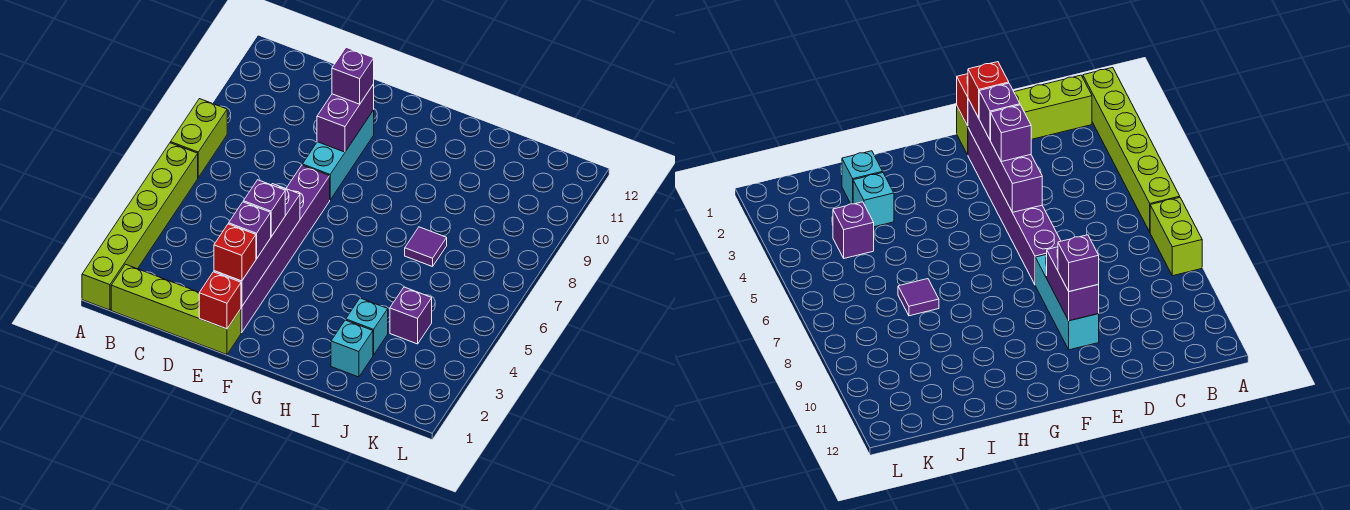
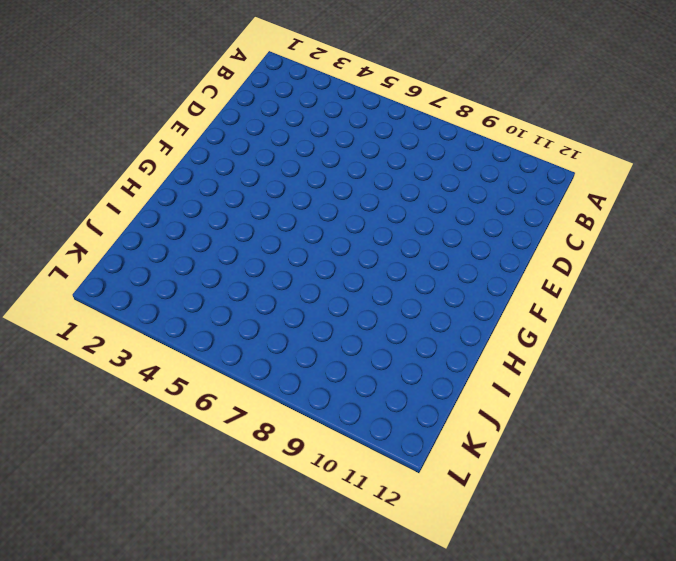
none -> lime 1x6 brick [82,143,198,310]
none -> lime 1x2 brick [171,99,227,177]
none -> lime 1x4 brick [111,264,241,355]

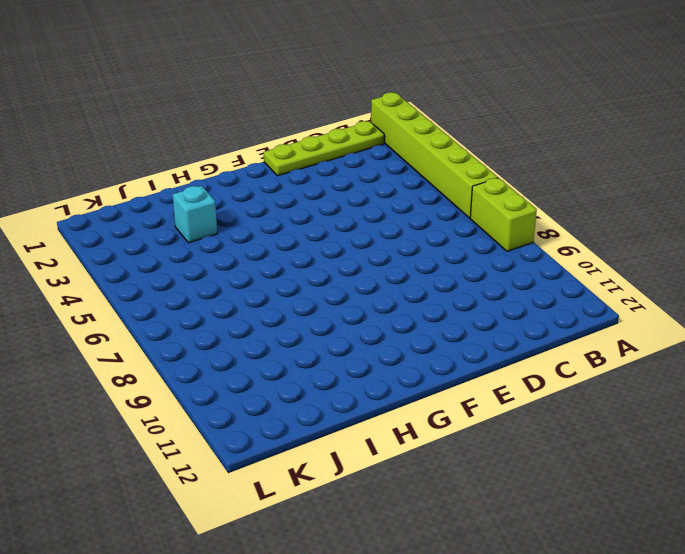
lime 1x4 plate [264,121,384,176] -> lime 1x4 brick [111,264,241,355]
none -> purple 1x6 brick [241,165,330,333]
none -> cyan 1x3 brick [302,110,374,200]
none -> cyan 1x1 brick [331,320,373,377]

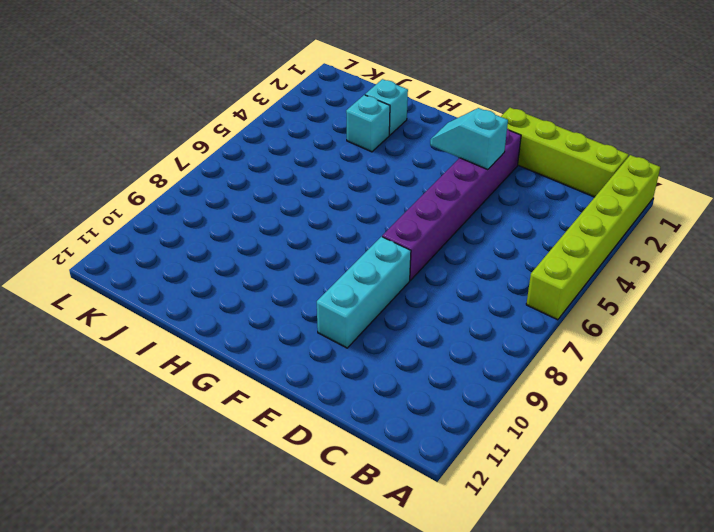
cyan 1x2 slope [430,108,508,170] -> purple 1x4 brick [214,184,300,307]
none -> lime 1x2 brick [171,99,227,177]
none -> purple 1x1 tile [405,227,447,267]
none -> purple 1x1 brick [390,287,432,344]

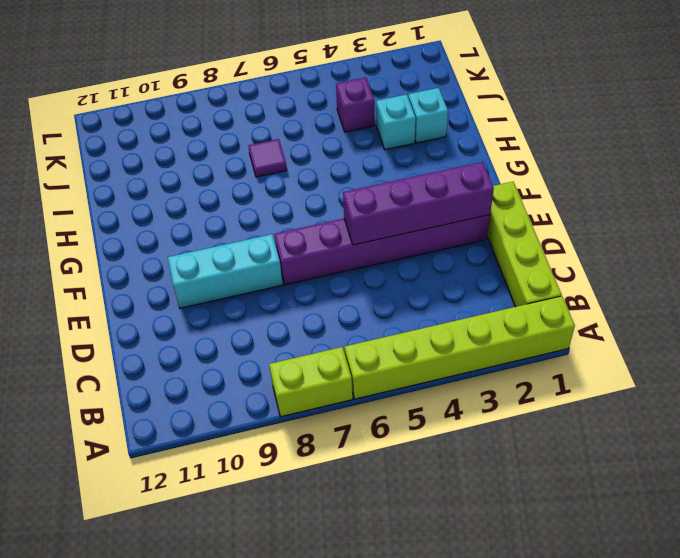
none -> red 1x1 brick [199,272,241,329]
none -> purple 1x2 brick [317,84,374,152]
none -> red 1x1 brick [214,224,256,281]

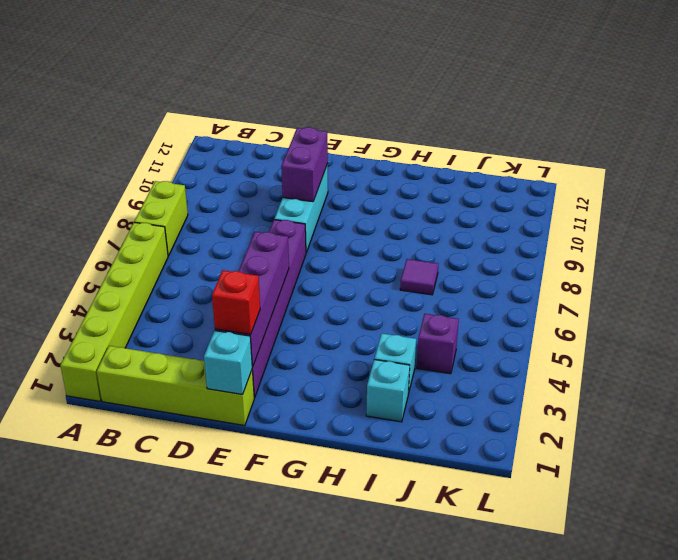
cyan 1x1 brick [204,331,252,394] -> red 1x1 brick [199,272,241,329]
none -> purple 1x1 brick [229,202,271,259]
none -> purple 1x1 brick [243,180,285,236]
none -> purple 1x1 brick [332,47,374,104]

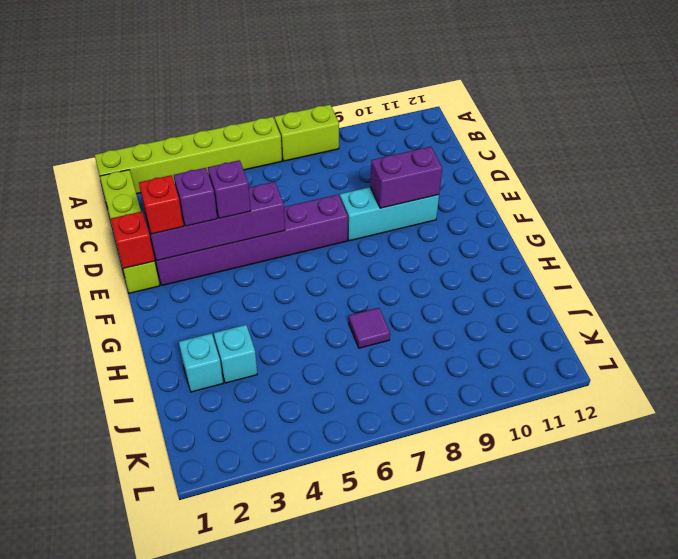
none -> purple 1x1 brick [390,287,432,344]
none -> purple 1x1 brick [332,47,374,104]

